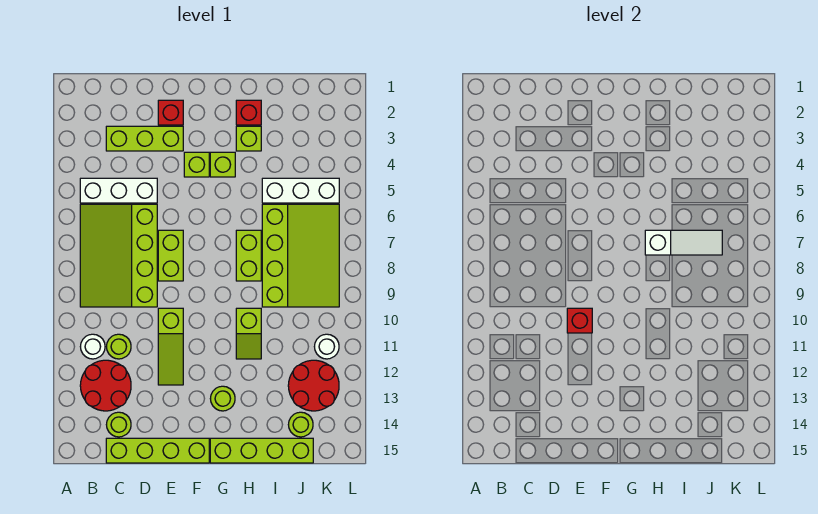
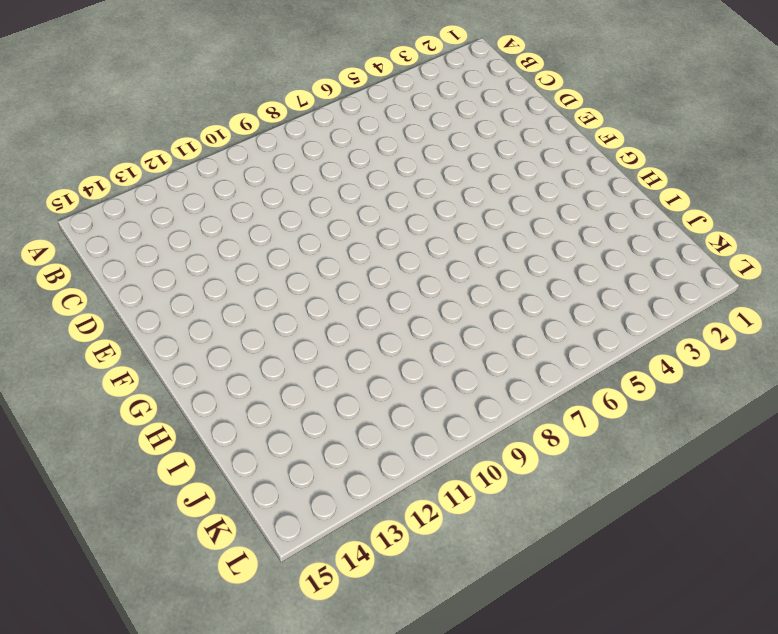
none -> white 1x3 brick [80,178,157,203]
none -> lime 3x4 slope [80,204,157,307]
none -> white 1x1 round brick [80,334,105,359]

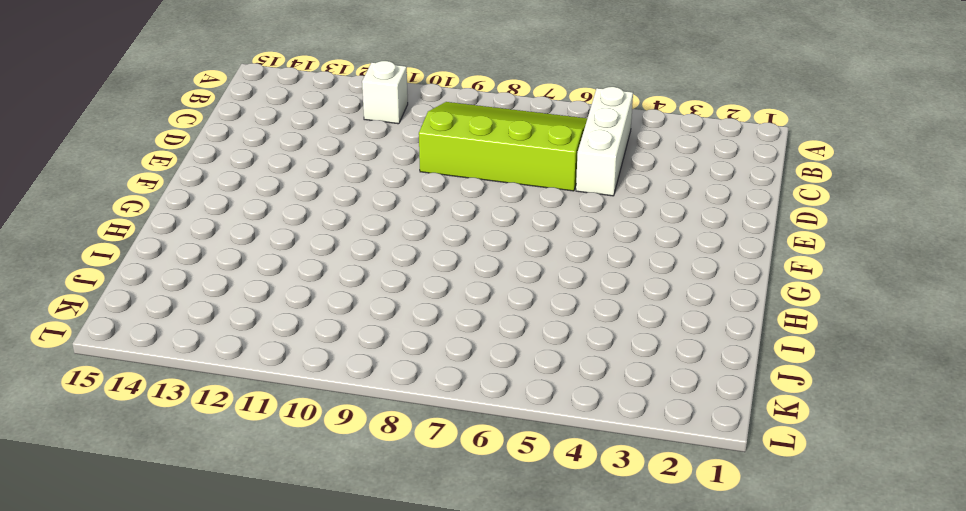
white 1x1 brick [362,61,408,124] -> white 1x1 round brick [80,334,105,359]
none -> red 2x2 round brick [80,360,131,411]
none -> lime 1x3 brick [106,126,183,151]
none -> lime 1x1 round brick [106,334,131,359]

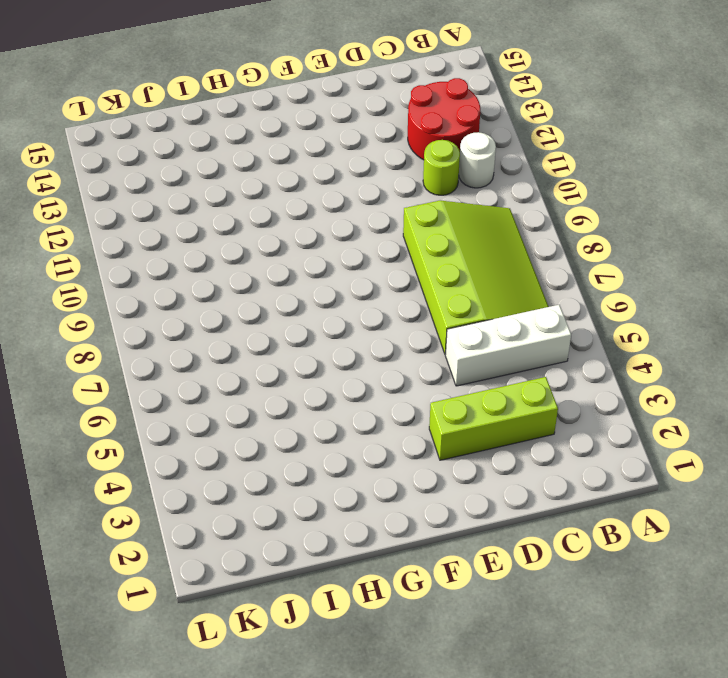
none -> lime 1x1 round brick [106,412,131,437]
none -> lime 1x4 brick [106,438,209,463]
none -> red 1x1 brick [158,100,183,125]

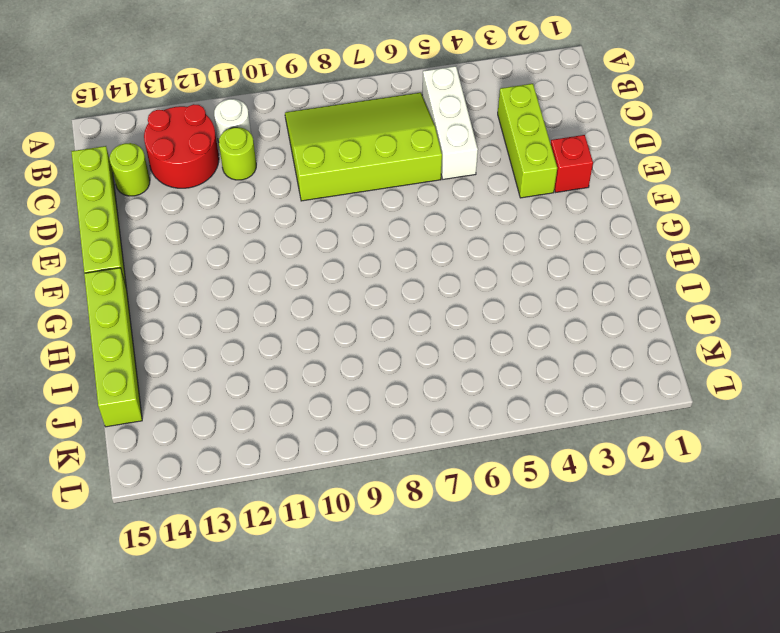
none -> lime 1x2 brick [158,230,183,281]
none -> lime 1x3 slope [158,308,183,385]
none -> lime 1x1 brick [184,152,209,177]

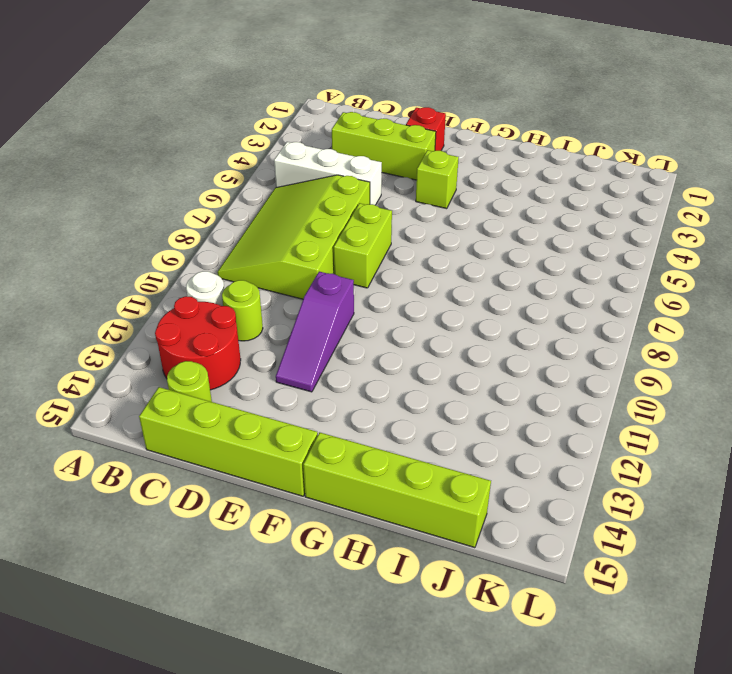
purple 1x3 slope [276,272,354,392] -> lime 1x3 slope [158,308,183,385]
none -> lime 1x1 brick [210,152,235,177]
none -> lime 1x1 round brick [210,386,235,411]
none -> red 1x1 brick [236,100,261,125]

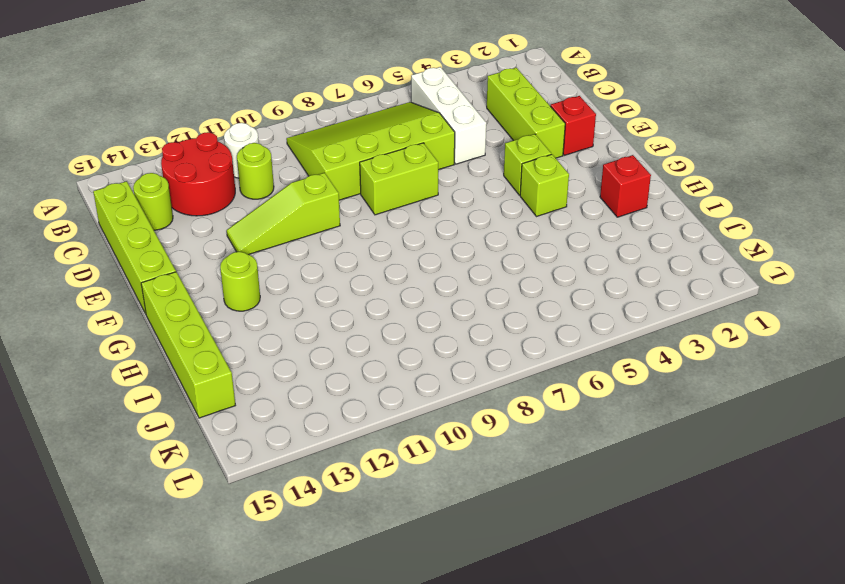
none -> lime 1x1 brick [236,126,261,151]
none -> lime 1x2 brick [236,230,261,281]
none -> lime 1x2 slope [236,308,261,359]

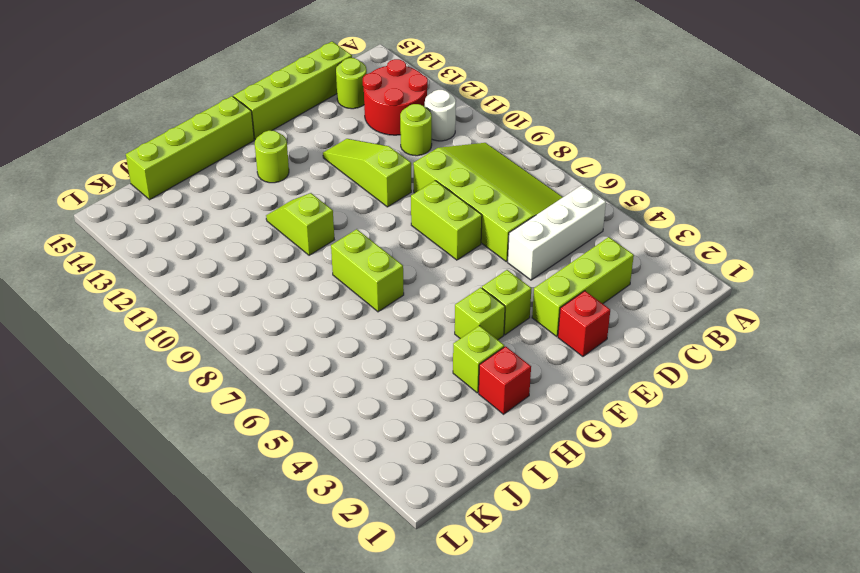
none -> white 1x3 brick [262,178,339,203]
none -> lime 3x4 slope [262,204,339,307]
none -> red 2x2 round brick [288,360,339,411]

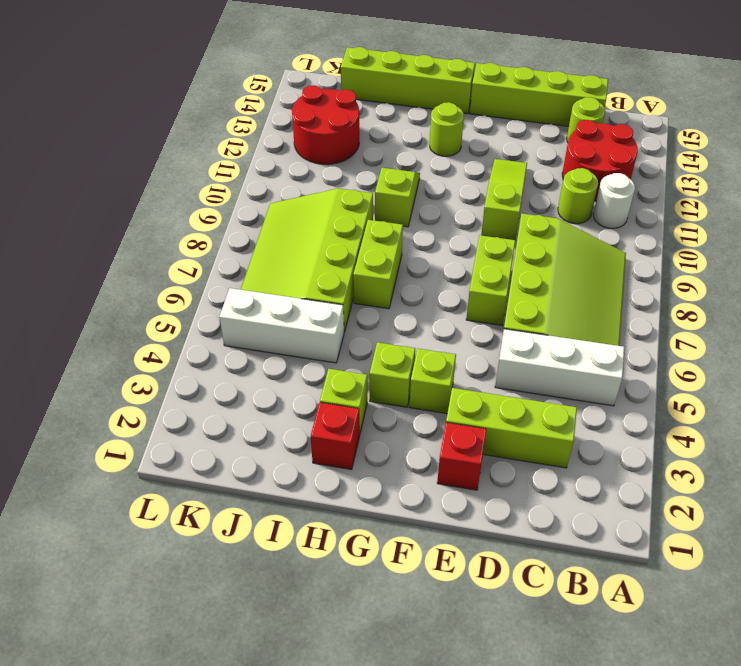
none -> lime 1x1 round brick [288,412,313,437]
none -> white 1x1 round brick [314,334,339,359]
none -> red 1x1 brick [567,308,592,333]

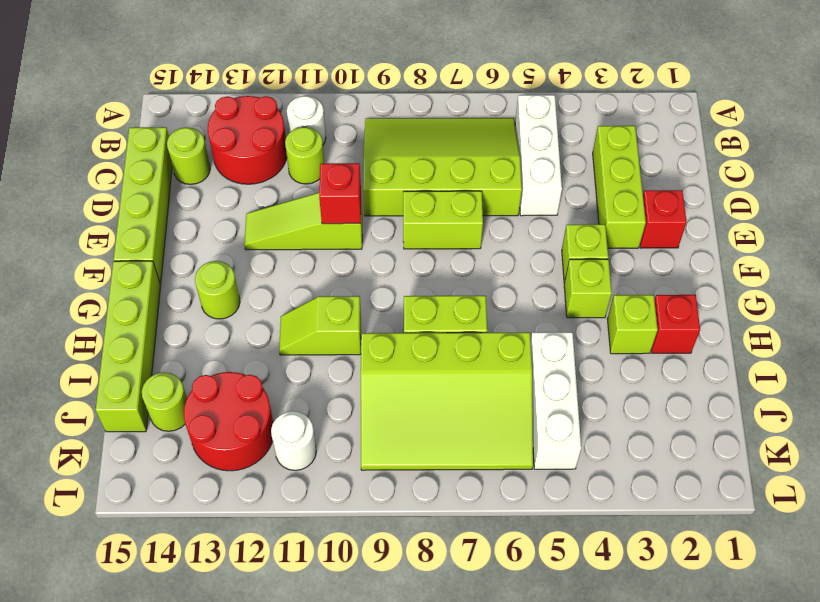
none -> white 1x3 slope [645,230,722,255]

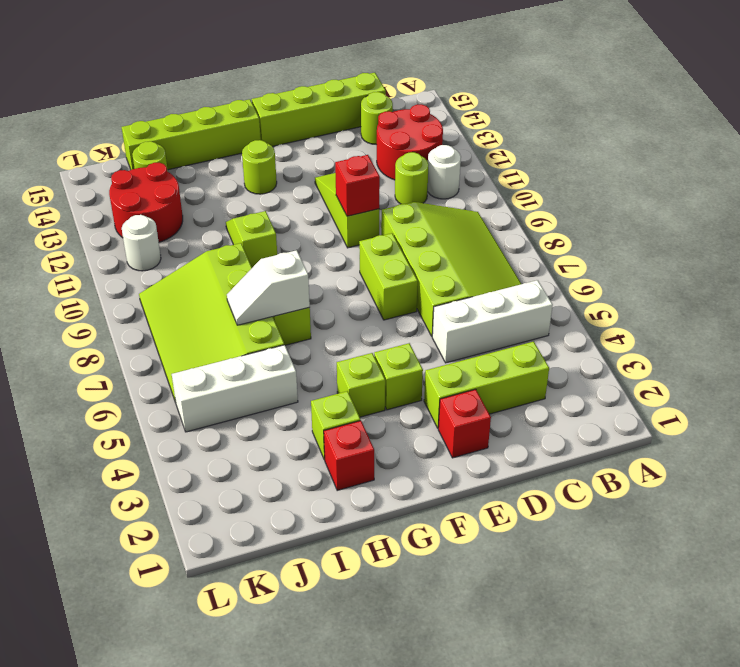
white 1x2 slope [227,250,310,325] -> white 1x3 slope [645,230,722,255]

